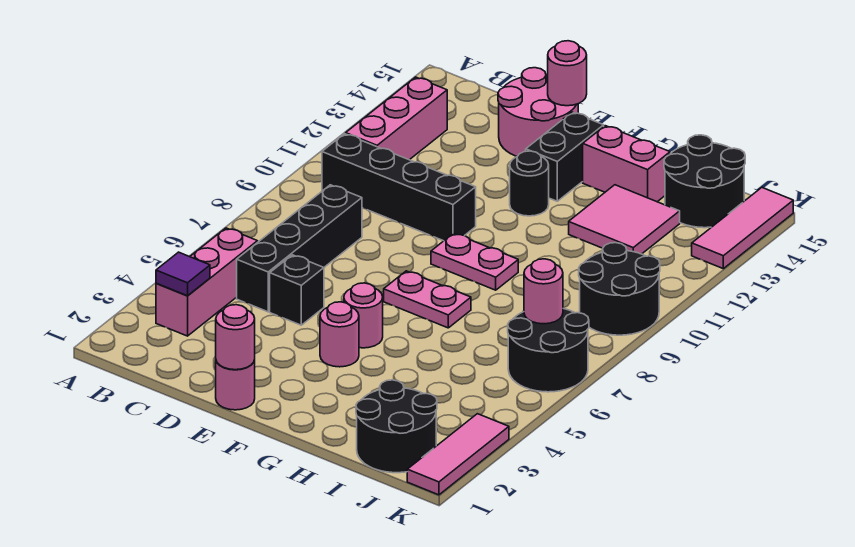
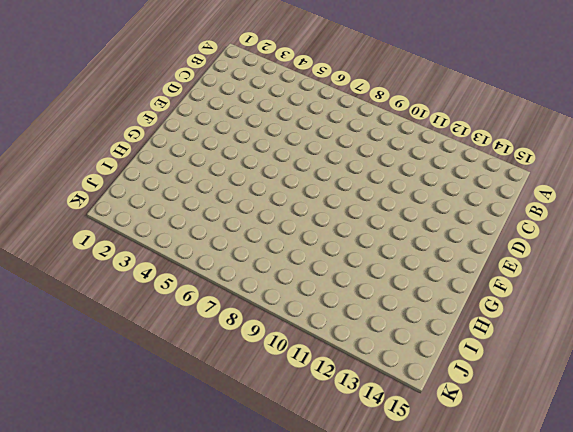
none -> pink 1x3 brick [156,228,258,336]
none -> black 1x4 brick [322,134,476,241]
none -> pink 1x3 brick [346,77,447,160]

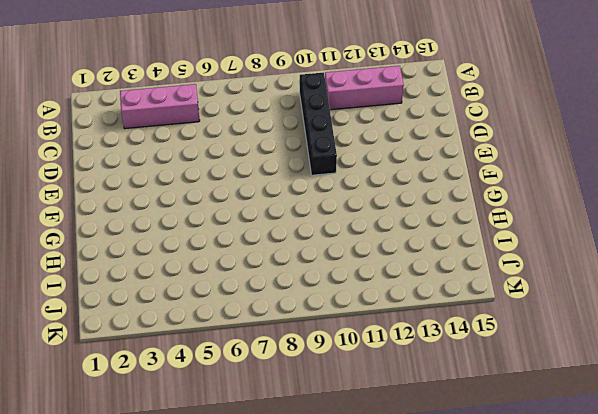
none -> black 1x4 brick [237,185,362,312]
none -> black 1x1 brick [270,255,324,325]
none -> pink 2x2 round brick [498,68,578,156]

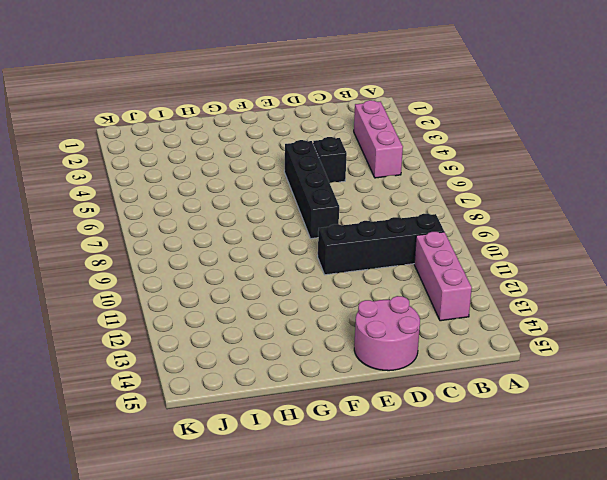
black 1x4 brick [284,140,339,239] -> black 1x4 brick moved to [237,185,362,312]
none -> pink 1x1 round brick [216,360,255,410]
none -> pink 1x1 round brick [320,302,359,367]
none -> pink 1x1 round brick [344,283,383,348]

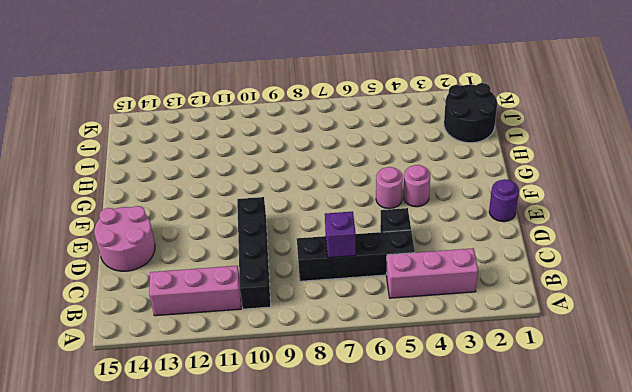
purple 1x1 brick [325,212,356,258] -> none
purple 1x1 round brick [489,179,519,222] -> pink 1x1 round brick [216,360,255,410]
none -> pink 1x2 plate [384,271,471,328]
none -> pink 1x2 plate [431,233,518,290]
none -> black 1x1 round brick [510,151,549,216]

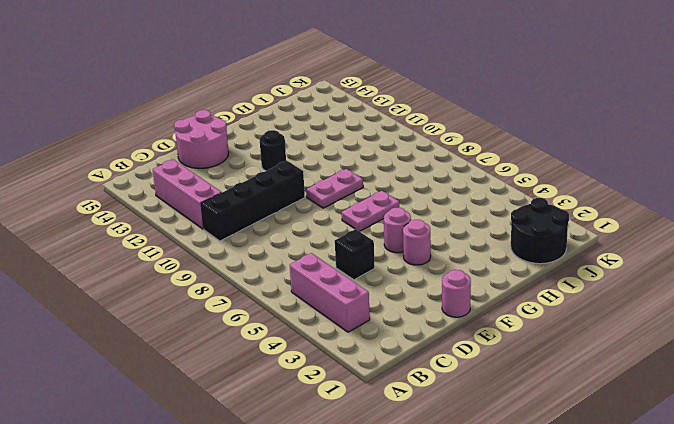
none -> black 1x4 brick [237,185,362,312]
none -> black 1x2 brick [526,112,604,201]
none -> pink 1x2 brick [583,126,670,202]

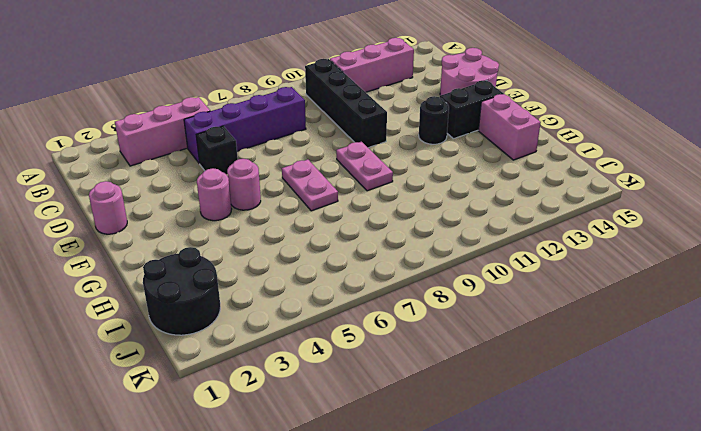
purple 1x4 brick [184,87,306,164] -> black 1x4 brick [237,185,362,312]
none -> pink 2x2 tile [569,185,680,254]
none -> black 2x2 round brick [664,135,745,228]
none -> black 2x2 round brick [508,309,589,392]

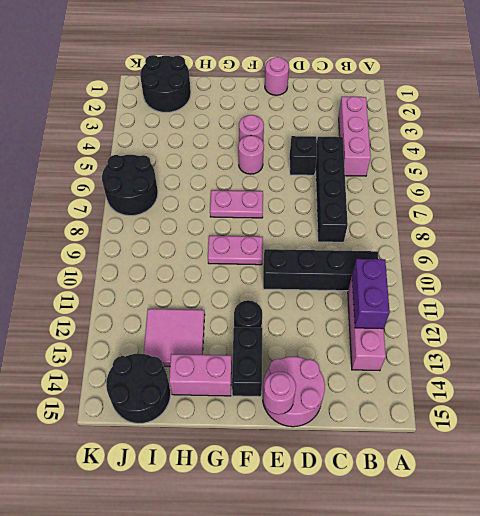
purple 1x2 brick [352,259,390,329] -> none
none -> black 2x2 round brick [579,243,660,335]
none -> pink 1x3 tile [407,414,509,495]
none -> pink 1x3 tile [692,188,793,269]

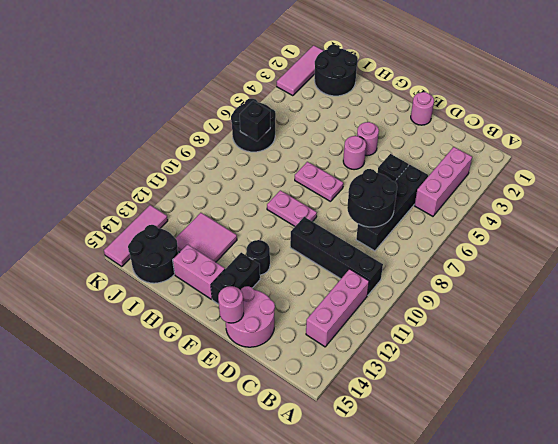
black 2x2 round brick [347,169,397,227] -> black 2x2 round brick moved to [579,243,660,335]
black 1x1 brick [240,101,270,141] -> pink 1x1 round brick [524,259,563,324]
none -> purple 1x1 tile [156,252,210,296]
none -> pink 1x1 round brick [216,305,255,370]

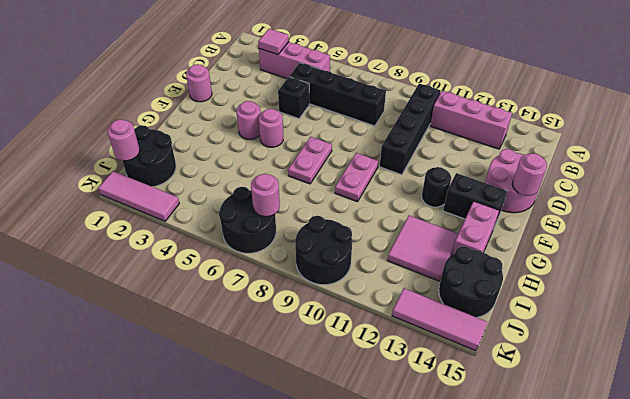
pink 1x1 tile [258,29,289,54] -> purple 1x1 tile [156,252,210,296]
pink 1x1 round brick [107,119,140,161] -> pink 1x1 round brick moved to [216,305,255,370]

